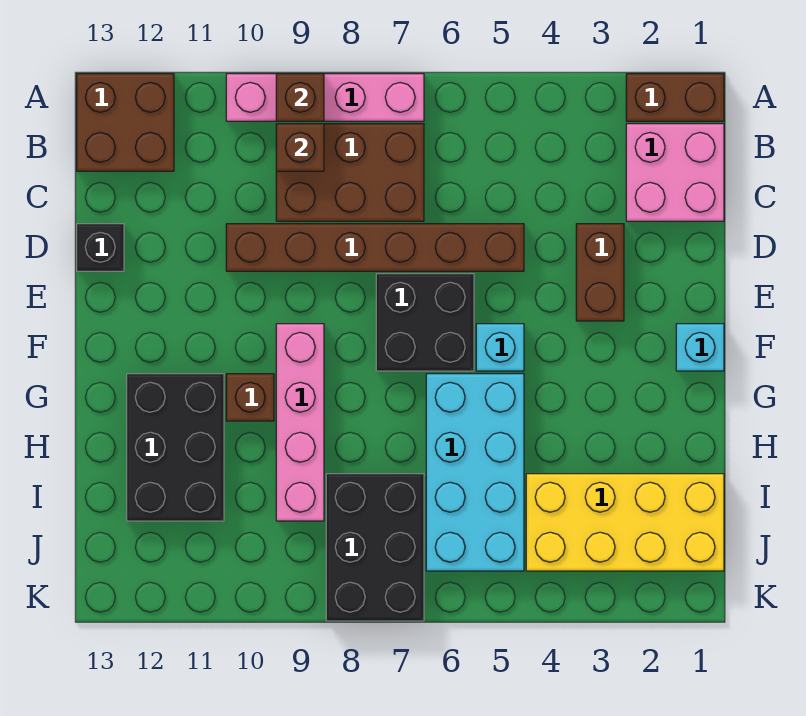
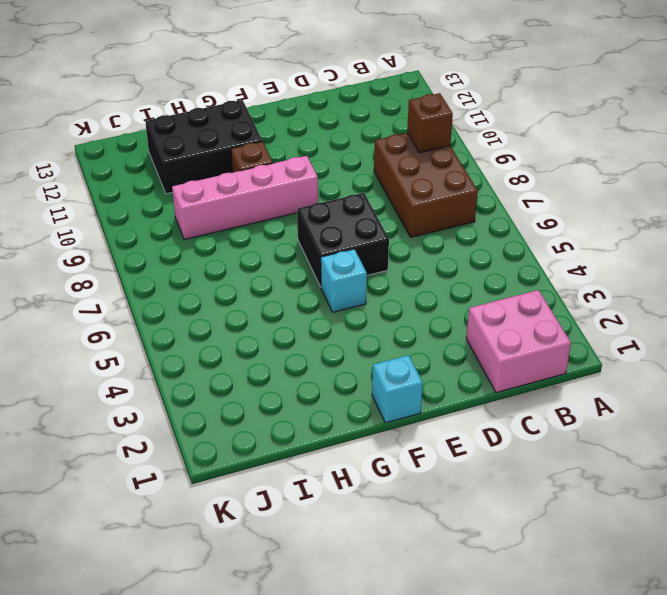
none -> brown 1x2 brick [626,74,724,121]
none -> pink 1x4 brick [226,74,424,121]
none -> brown 2x2 brick [77,74,174,171]

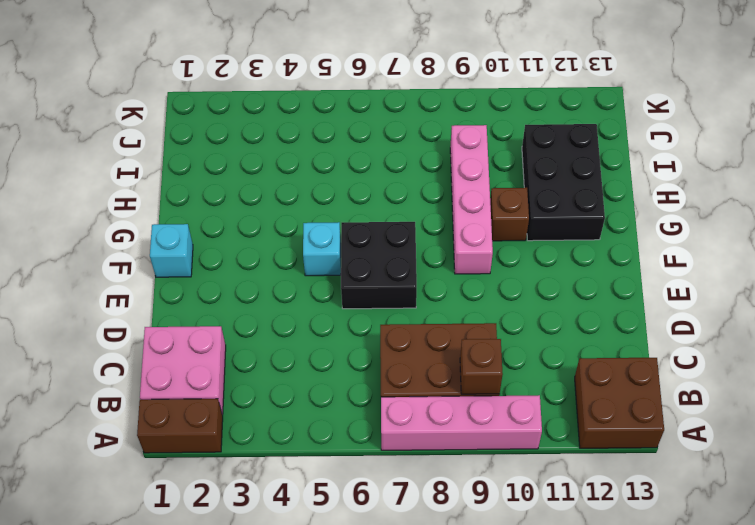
none -> brown 1x2 brick [576,224,624,321]
none -> brown 1x6 brick [226,224,524,271]
none -> black 1x1 brick [77,224,124,271]

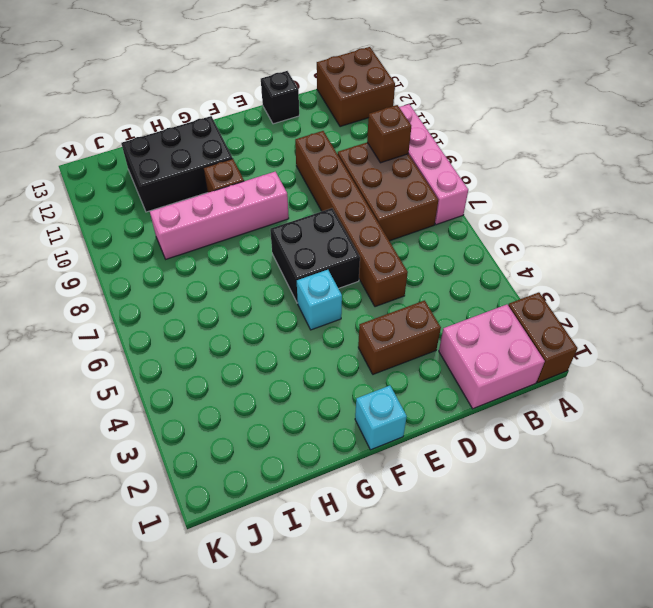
none -> cyan 2x4 brick [426,374,524,571]
none -> yellow 2x4 brick [526,474,724,571]
none -> black 2x3 brick [326,474,424,621]

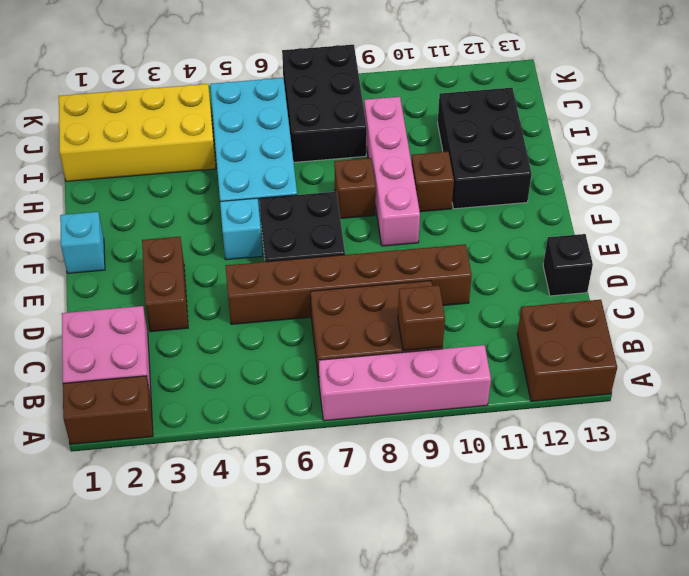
brown 1x1 brick [334,158,376,219] -> brown 1x1 brick moved to [276,74,324,121]

